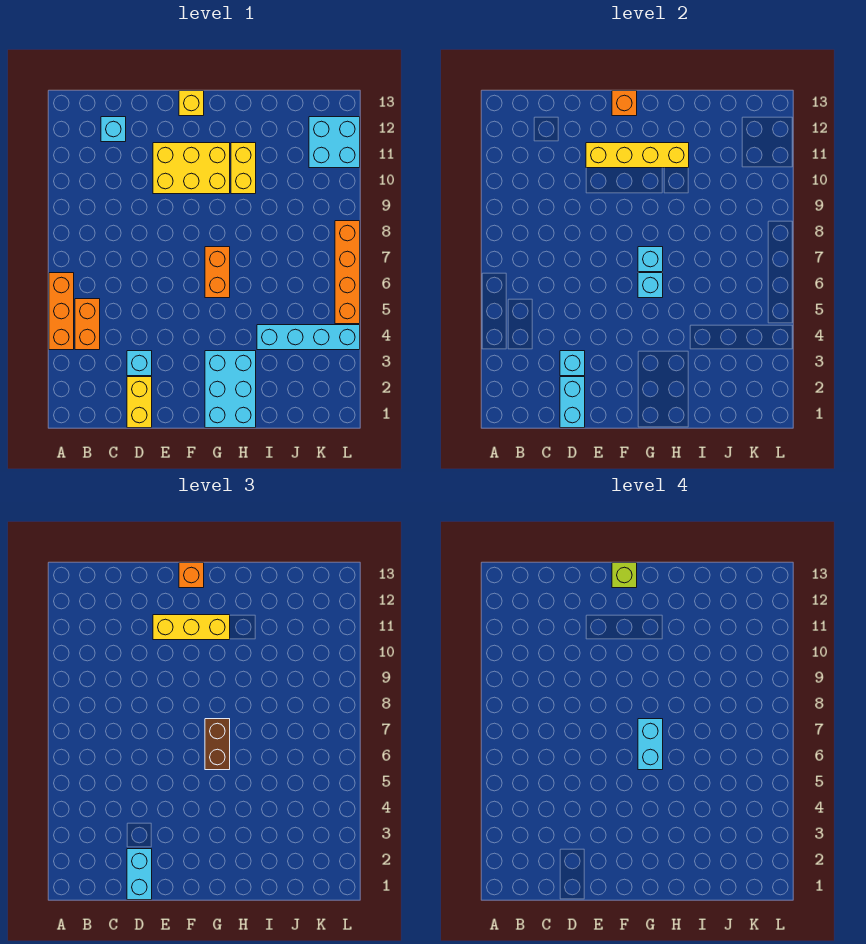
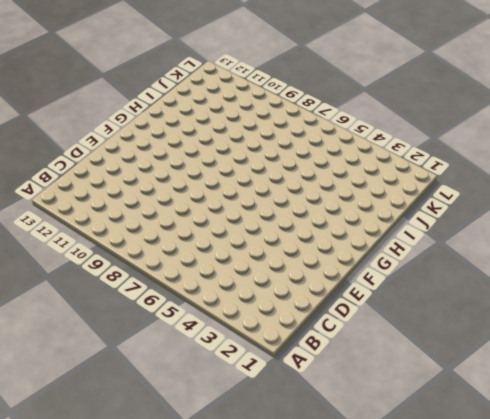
none -> orange 1x3 brick [49,273,74,350]
none -> orange 1x2 brick [75,299,100,350]
none -> cyan 1x1 brick [101,117,126,142]

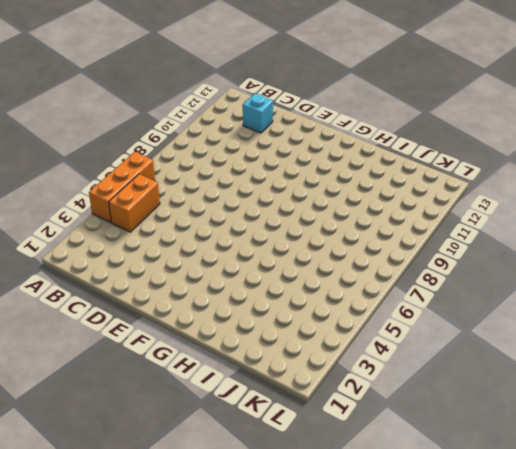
none -> yellow 1x2 brick [127,377,152,428]
none -> cyan 1x1 brick [127,351,152,376]
none -> yellow 2x3 brick [153,143,230,194]

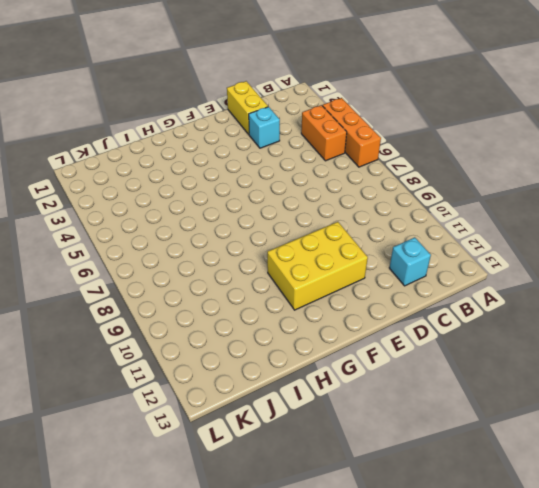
none -> yellow 1x1 brick [179,91,204,116]
none -> cyan 2x3 brick [205,351,256,428]
none -> orange 1x2 brick [205,247,230,298]

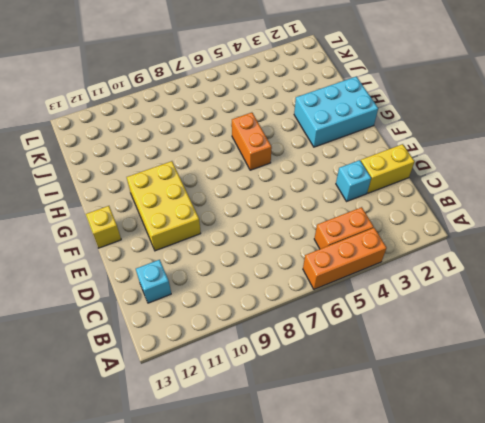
orange 1x2 brick [232,113,272,170] -> orange 1x2 brick turned to [205,247,230,298]
none -> yellow 1x2 brick [231,143,256,194]
none -> cyan 1x4 brick [257,325,360,350]
none -> cyan 2x2 brick [309,117,360,168]

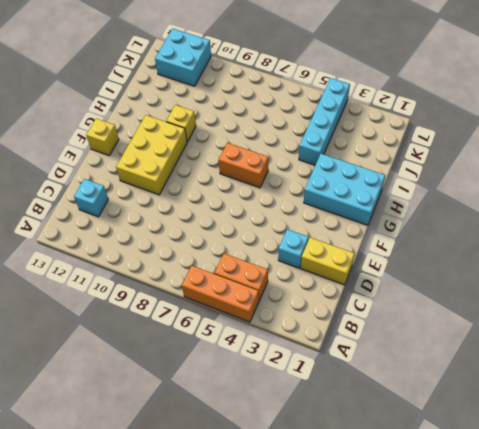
yellow 1x1 brick [166,105,196,142] -> yellow 1x2 brick [231,143,256,194]
none -> orange 1x4 brick [335,221,360,324]
none -> cyan 1x2 brick [560,377,585,428]
none -> cyan 1x1 brick [560,351,585,376]

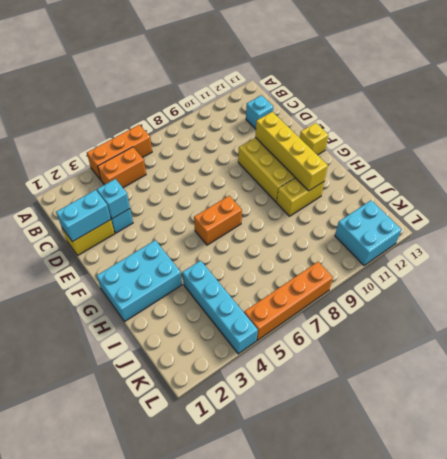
none -> orange 1x1 brick [612,91,637,116]
none -> cyan 1x1 brick [638,273,663,298]
none -> cyan 1x1 brick [638,247,663,272]

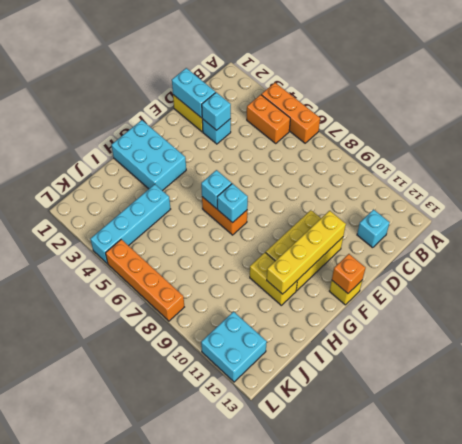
none -> cyan 1x2 brick [127,849,152,900]
none -> yellow 1x3 brick [153,615,230,640]
none -> orange 1x1 brick [179,563,204,588]

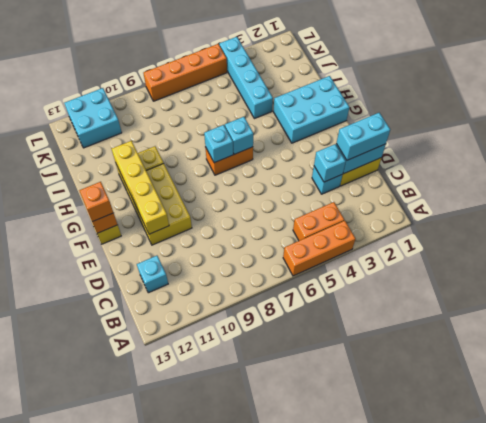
none -> yellow 1x3 brick [153,615,230,640]
none -> brown 1x2 brick [205,719,230,770]
none -> lime 1x1 brick [612,563,637,588]

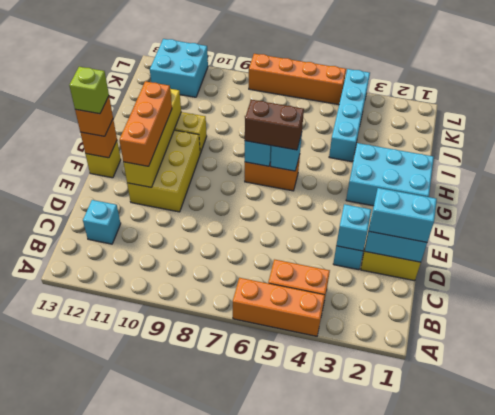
orange 1x3 brick [119,81,172,166] -> yellow 1x3 brick [153,615,230,640]
none -> cyan 1x2 brick [638,719,663,770]

